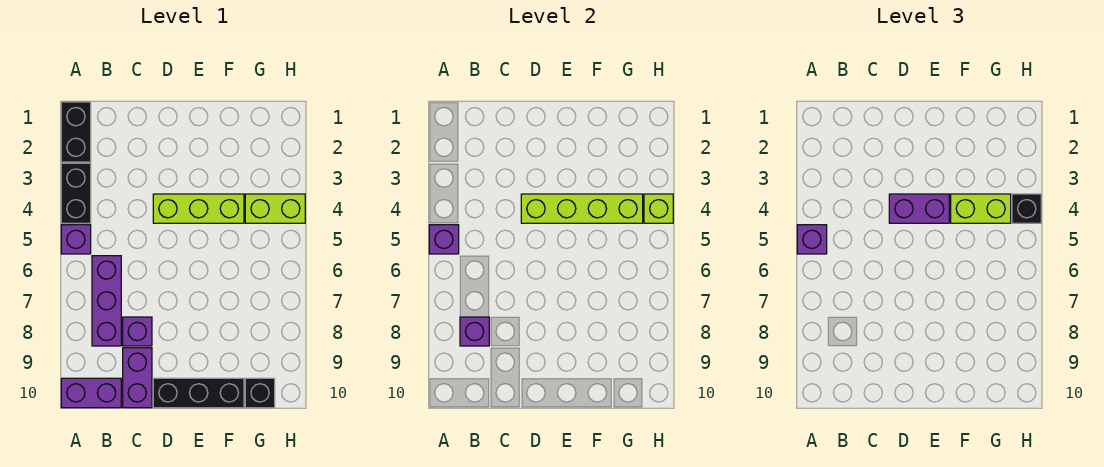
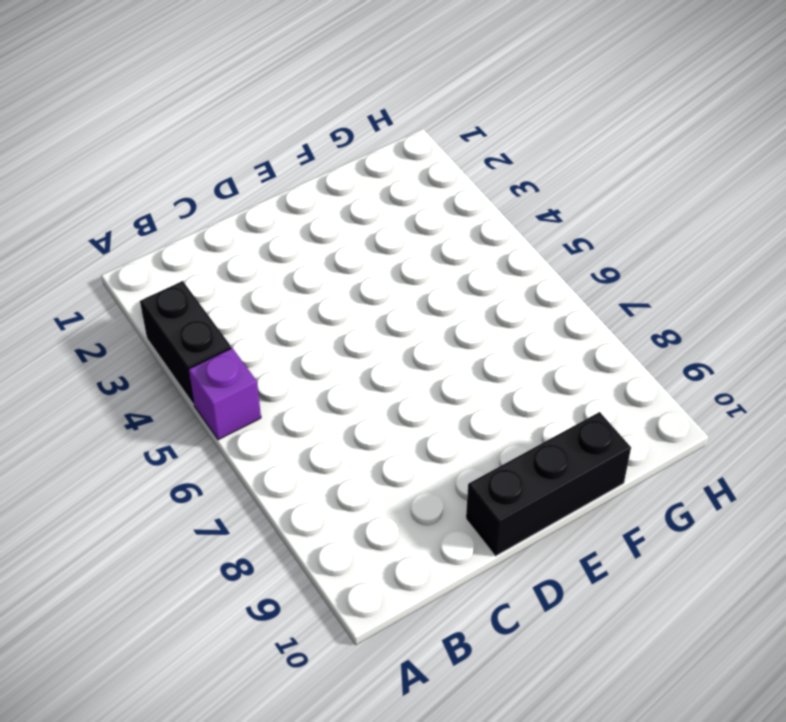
none -> black 1x2 brick [61,102,91,162]
none -> purple 1x2 brick [61,378,121,408]
none -> purple 1x3 brick [92,256,121,346]

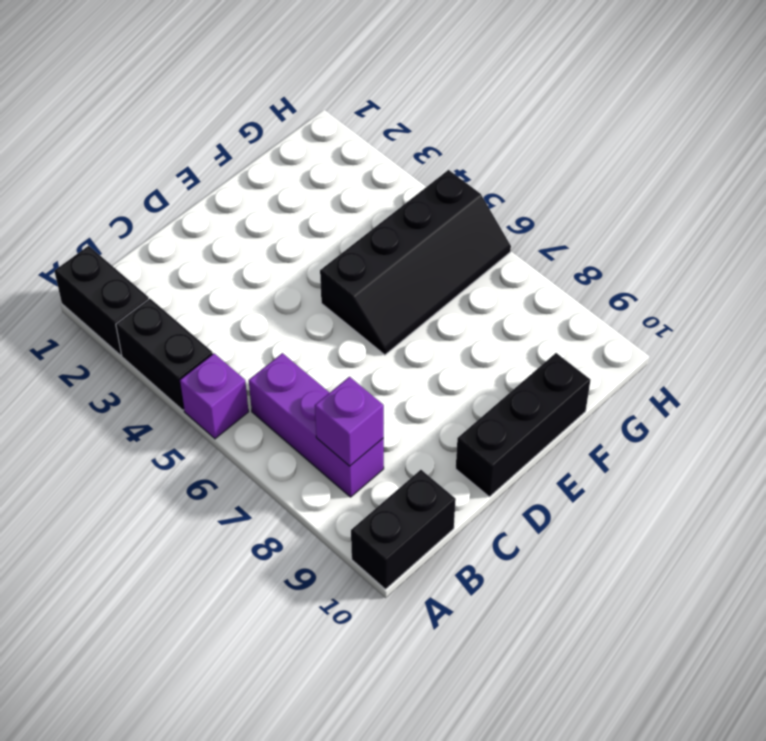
black 1x2 brick [351,470,456,589] -> purple 1x2 brick [61,378,121,408]
black 2x4 slope [320,170,511,355] -> none
none -> purple 1x1 brick [123,317,152,346]
none -> purple 1x2 brick [123,348,152,408]
none -> lime 1x3 brick [153,194,244,223]

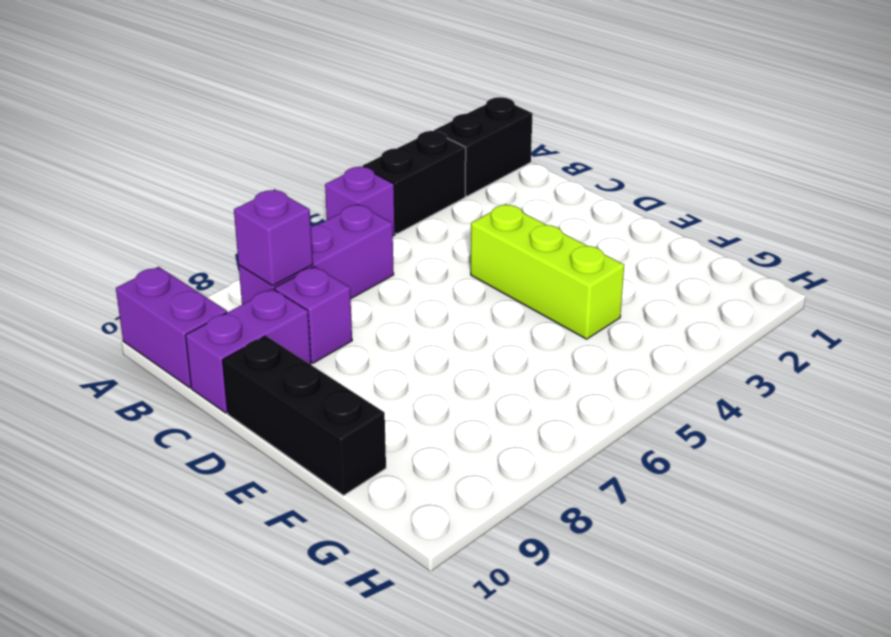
none -> lime 1x2 brick [245,194,305,223]
none -> black 1x1 brick [245,378,275,408]
none -> purple 1x1 brick [429,225,459,254]

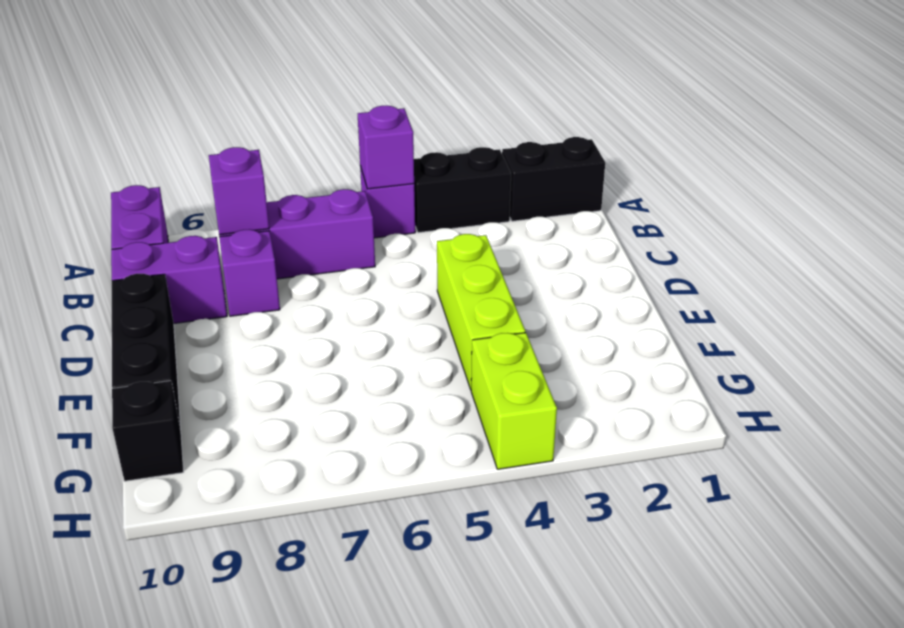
none -> lime 1x4 brick [521,194,643,223]
none -> lime 1x1 brick [644,194,673,223]
none -> purple 1x1 brick [797,225,827,254]

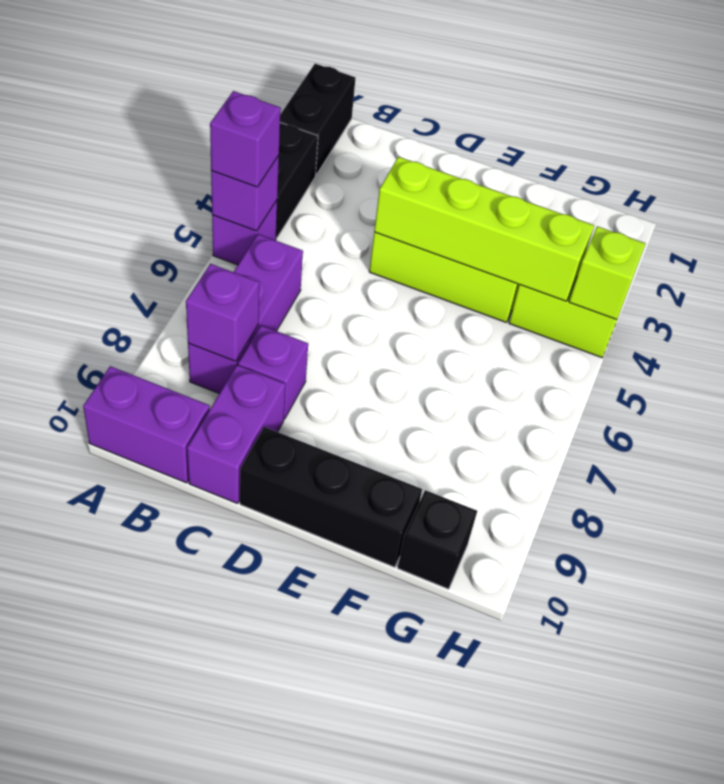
none -> purple 1x2 brick [889,194,949,223]
none -> lime 1x2 brick [951,194,1011,223]
none -> black 1x1 brick [1012,194,1041,223]

